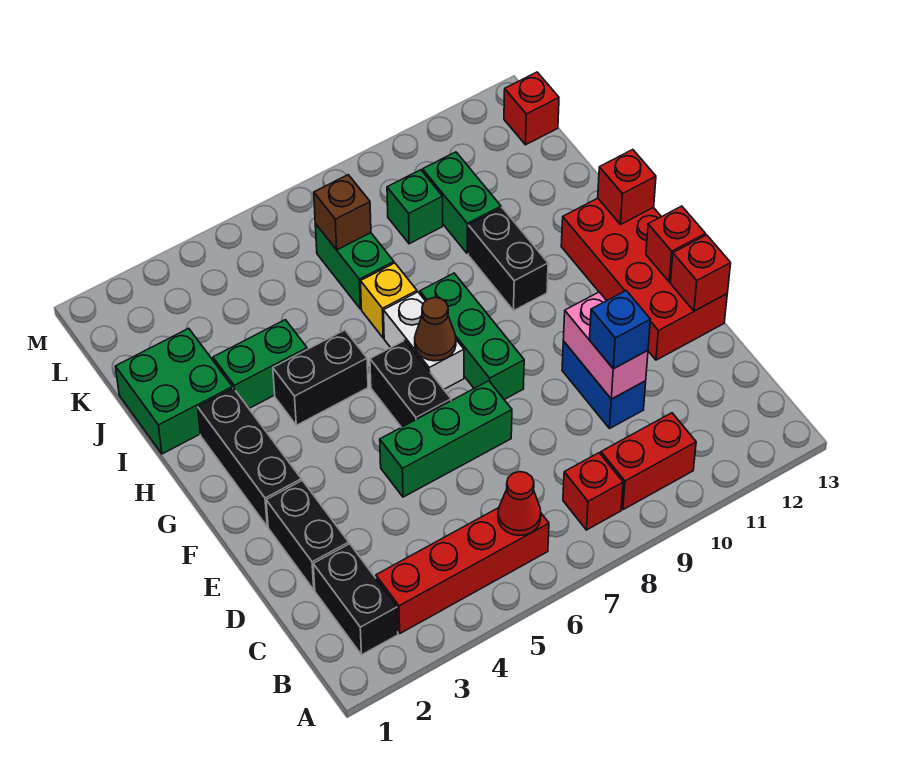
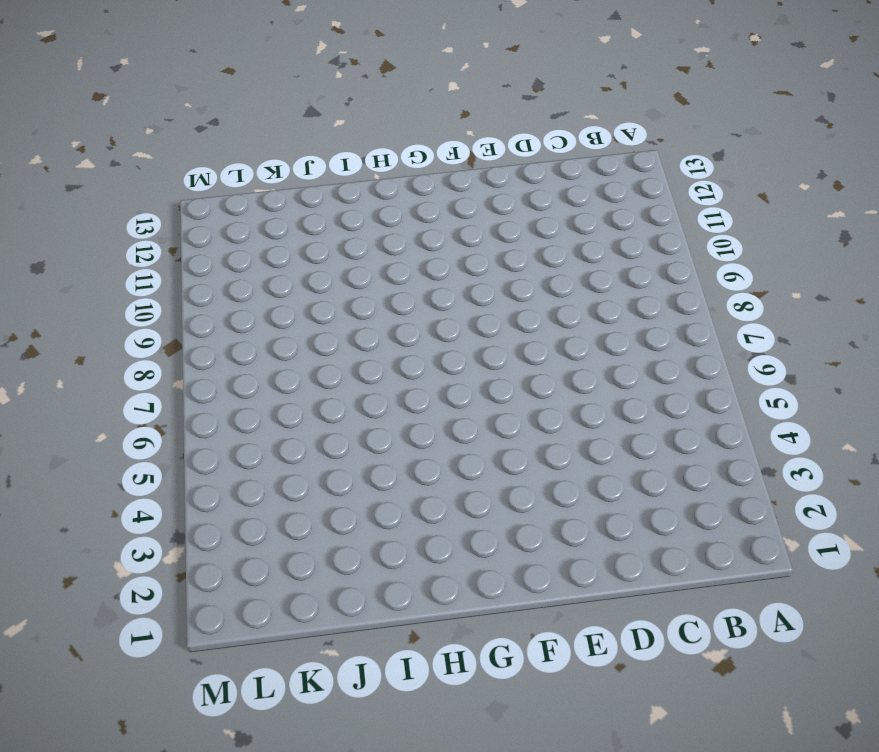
none -> black 1x2 brick [313,544,398,655]
none -> red 1x4 brick [376,508,549,633]
none -> red 1x1 brick [563,453,623,530]

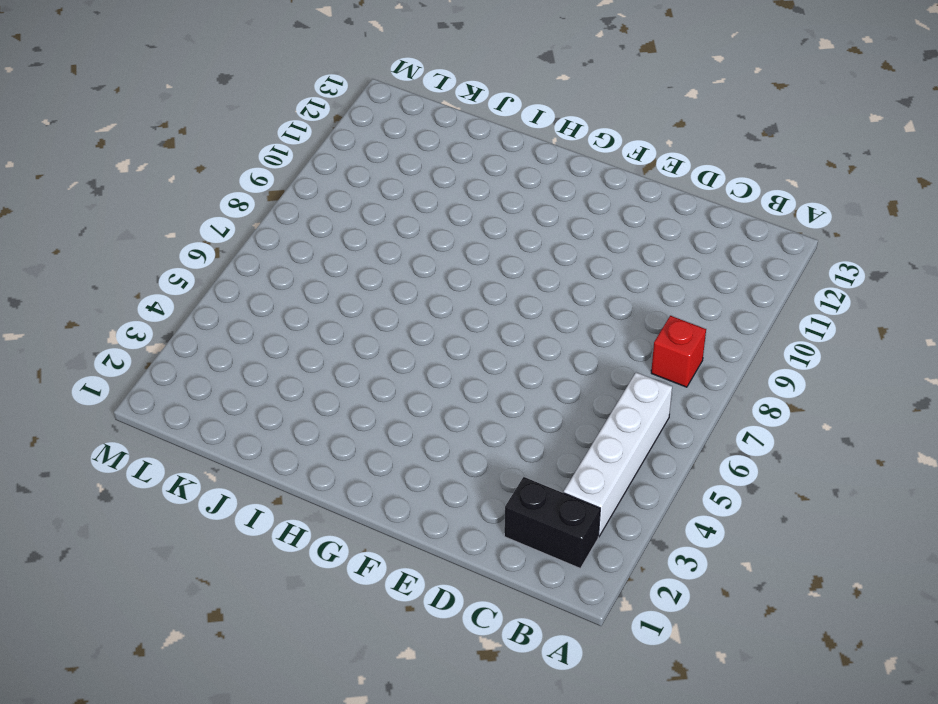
white 1x4 brick [564,372,672,537] -> red 1x4 brick [376,508,549,633]
none -> red 1x2 brick [601,413,696,510]
none -> black 1x2 brick [266,480,349,590]
none -> blue 1x2 brick [562,341,646,428]

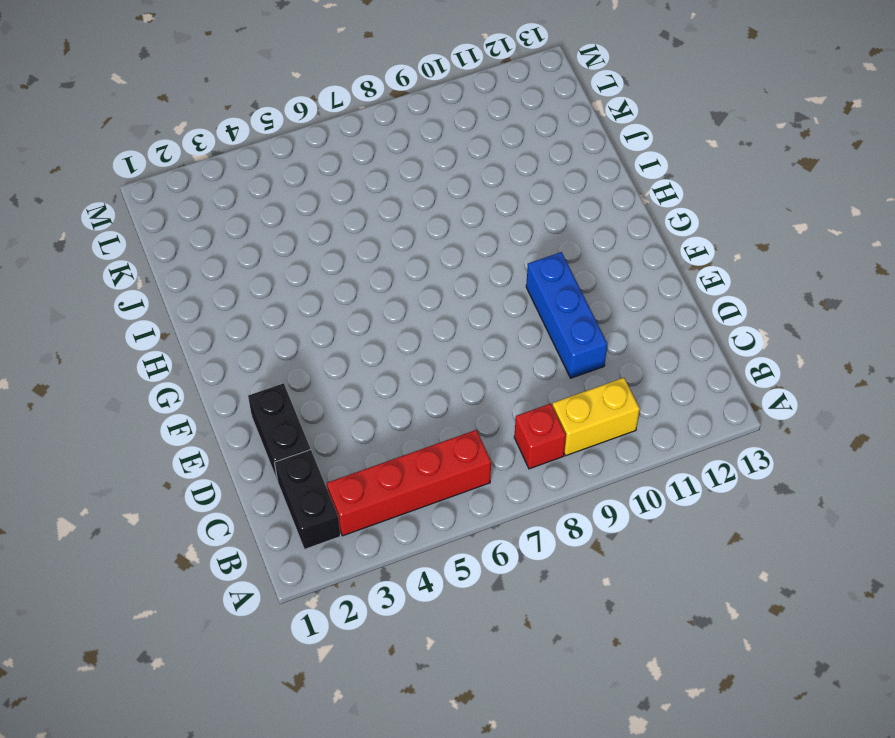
yellow 1x2 brick [552,378,640,456] -> red 1x2 brick [601,413,696,510]
blue 1x3 brick [526,252,607,378] -> blue 1x2 brick [562,341,646,428]
none -> green 1x3 brick [380,381,512,497]
none -> red 2x4 brick [561,198,727,360]
none -> black 1x3 brick [198,388,301,527]

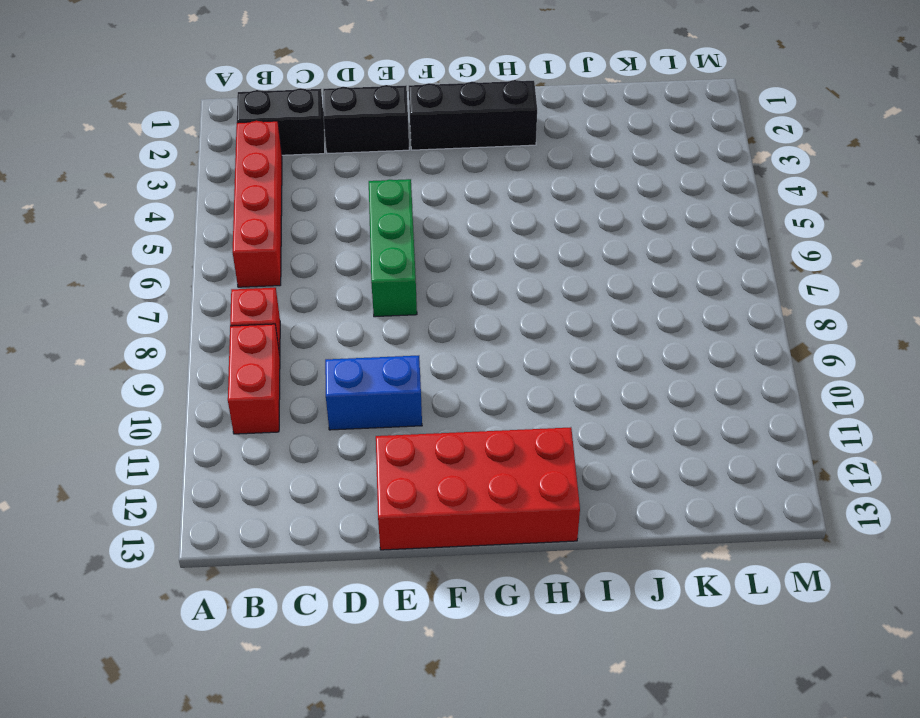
none -> black 1x2 brick [370,340,451,427]
none -> green 1x3 brick [420,273,524,399]
none -> white 1x2 brick [384,292,464,389]

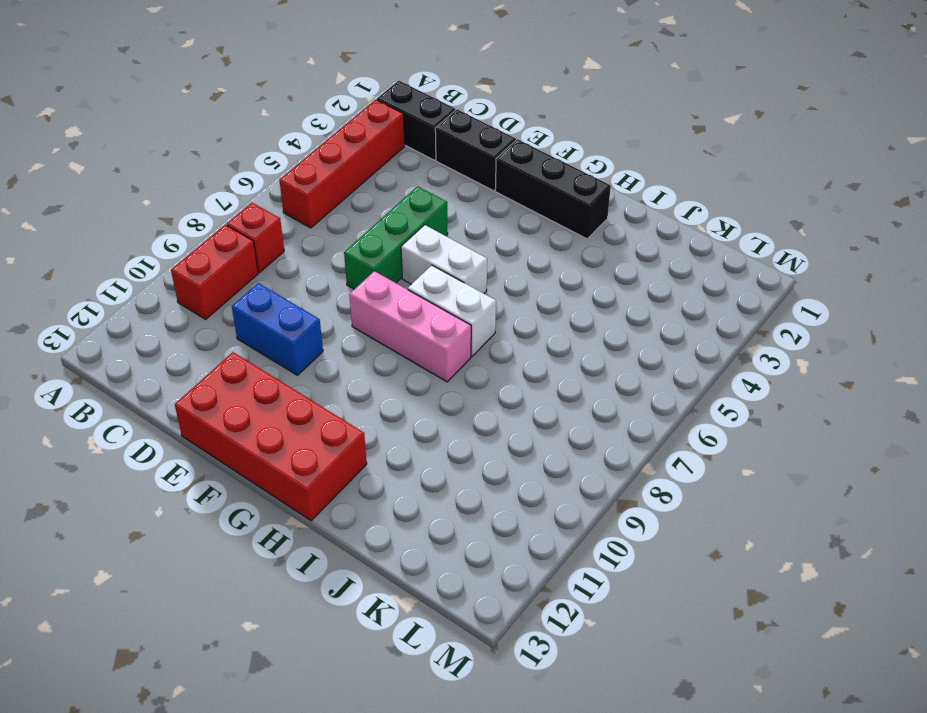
white 1x2 brick [401,225,487,293] -> black 1x2 brick [370,340,451,427]
pink 1x3 brick [349,271,471,382] -> green 1x3 brick [420,273,524,399]
none -> black 1x2 brick [273,330,368,425]
none -> black 1x2 brick [468,208,548,310]
none -> green 2x2 brick [116,328,233,454]

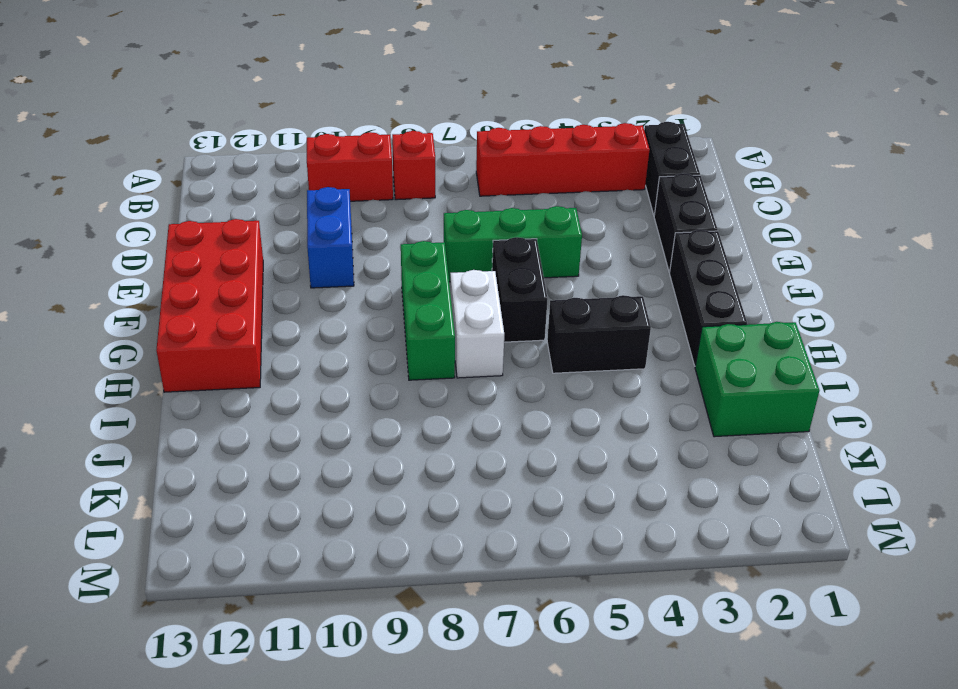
none -> black 1x2 brick [468,208,548,310]
none -> green 1x2 brick [213,320,307,408]
none -> yellow 1x1 brick [361,263,417,338]

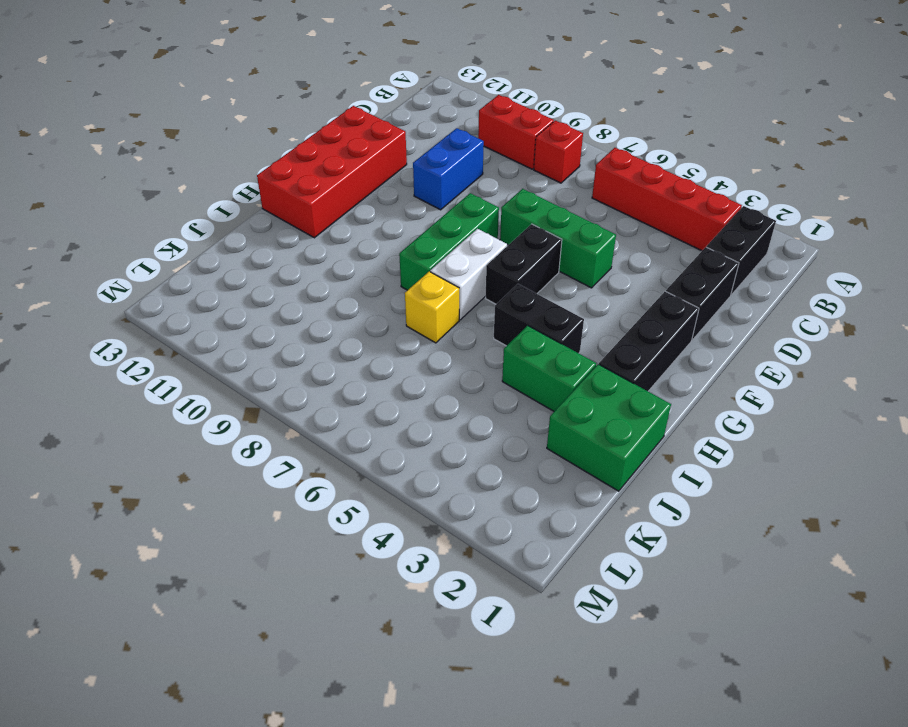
none -> black 1x2 brick [468,208,548,310]
none -> green 1x2 brick [315,224,394,309]
none -> green 1x2 brick [423,152,501,254]

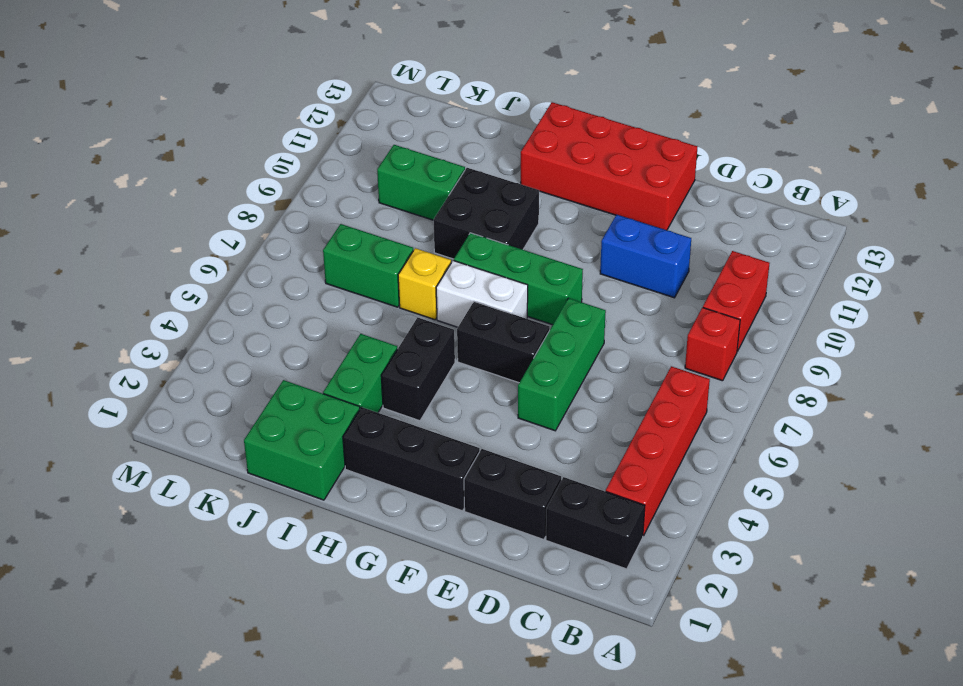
black 2x2 brick [434,168,539,259] -> black 1x2 brick [468,208,548,310]
none -> green 1x1 brick [387,170,443,244]
none -> red 1x1 brick [504,72,559,145]
none -> red 1x1 cone [498,472,541,536]

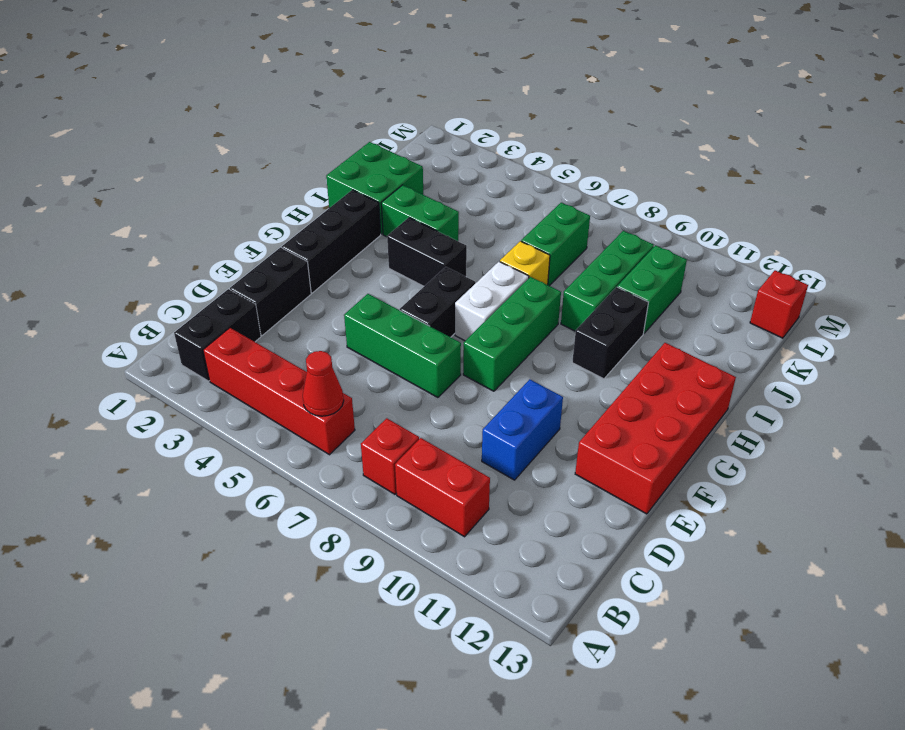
green 1x3 brick [561,231,654,331] -> green 1x1 brick [387,170,443,244]
none -> pink 1x2 brick [563,292,648,399]
none -> red 1x1 brick [670,235,731,311]
none -> red 1x1 brick [646,206,705,282]

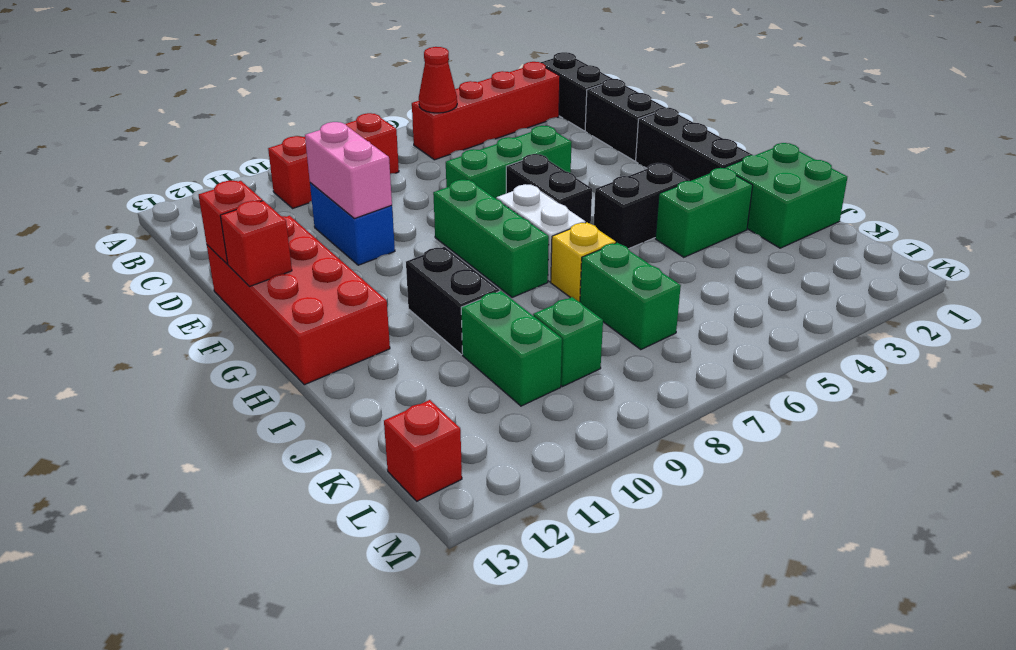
none -> brown 1x1 cone [415,298,456,361]
none -> red 1x1 brick [598,150,656,224]
none -> brown 1x1 brick [314,175,371,250]

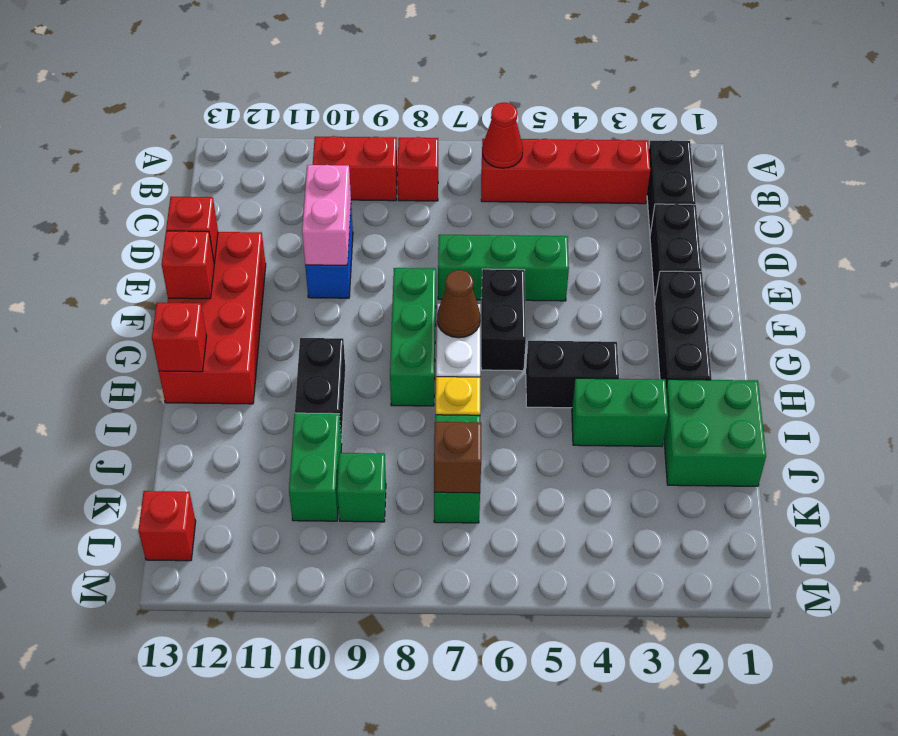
none -> blue 1x1 brick [590,291,650,369]

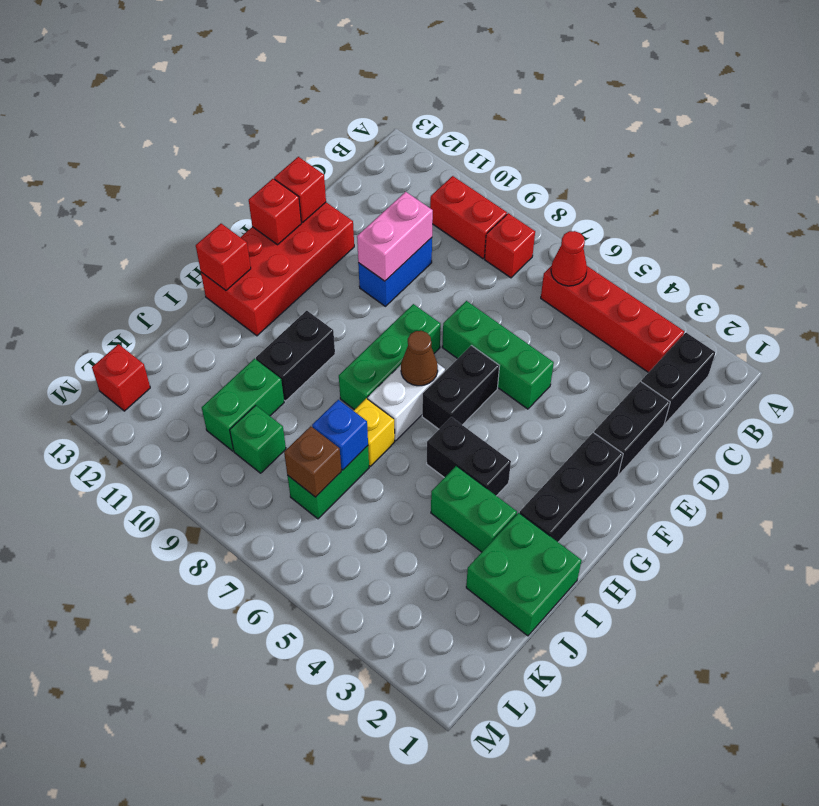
blue 1x1 brick [312,400,368,470] -> blue 1x1 brick moved to [590,291,650,369]

